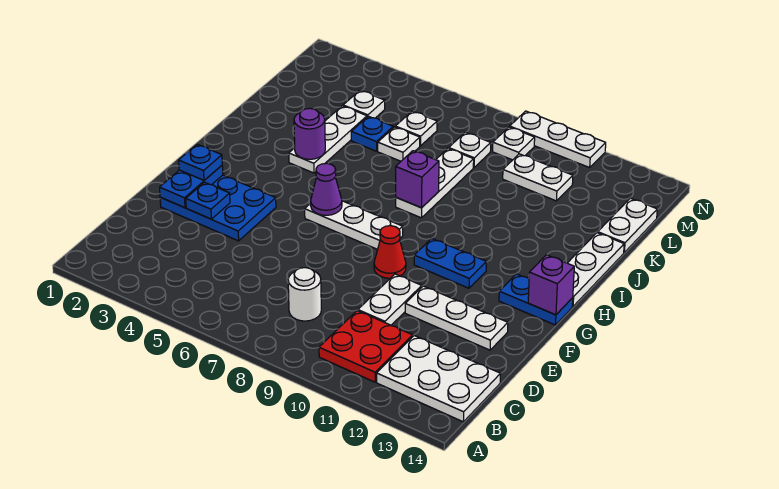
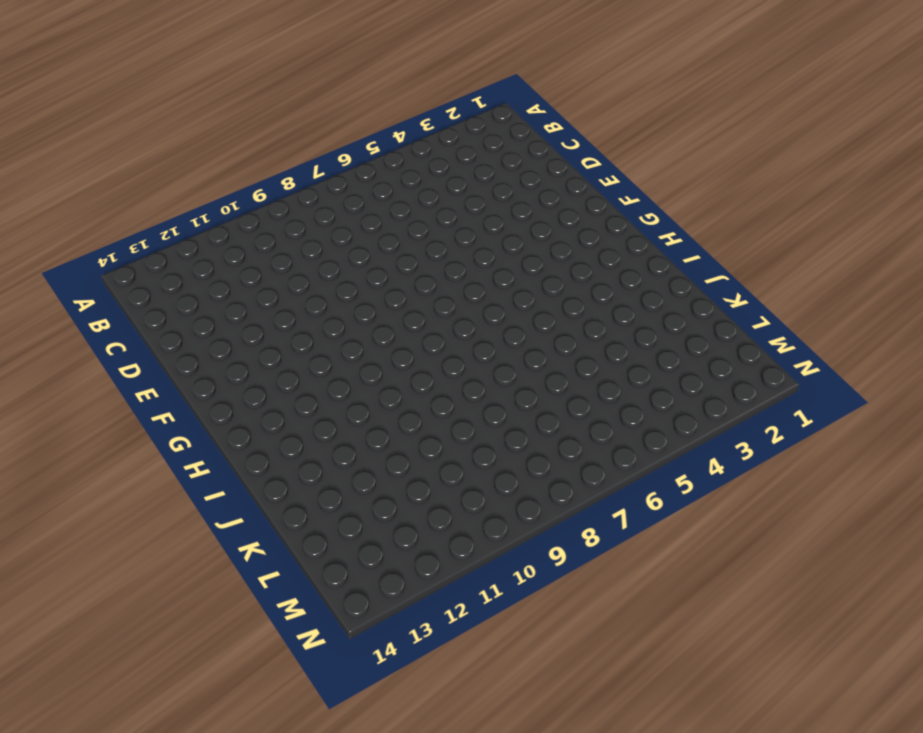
none -> red 2x2 plate [319,311,413,382]
none -> white 2x3 plate [377,336,501,422]
none -> white 1x1 round brick [288,268,321,321]

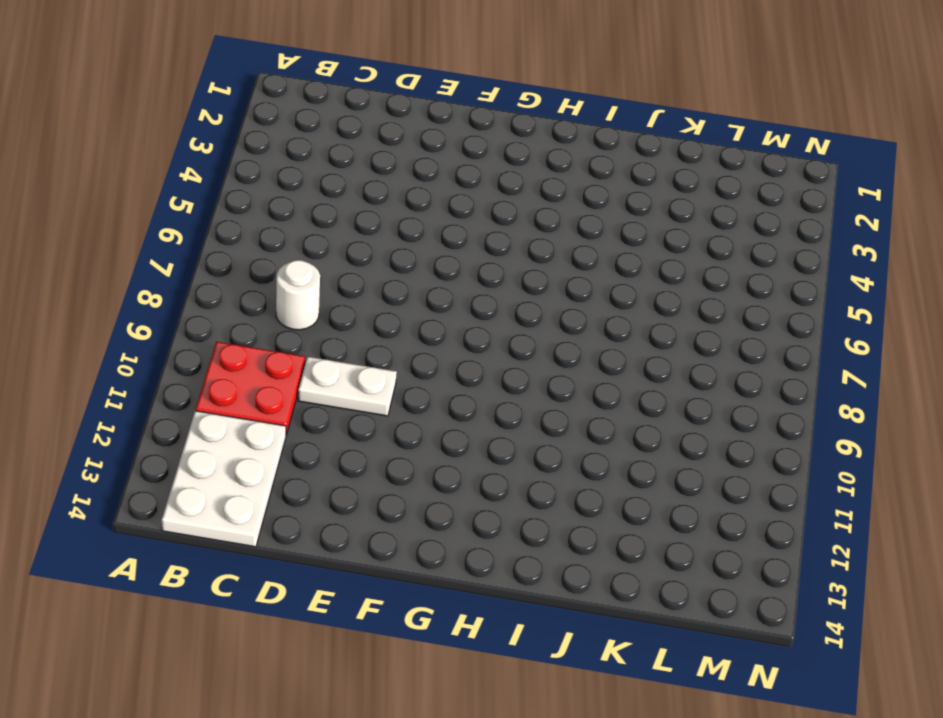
none -> blue 2x3 plate [160,175,276,241]
none -> white 1x3 plate [405,286,508,350]
none -> red 1x1 cone [374,226,406,278]

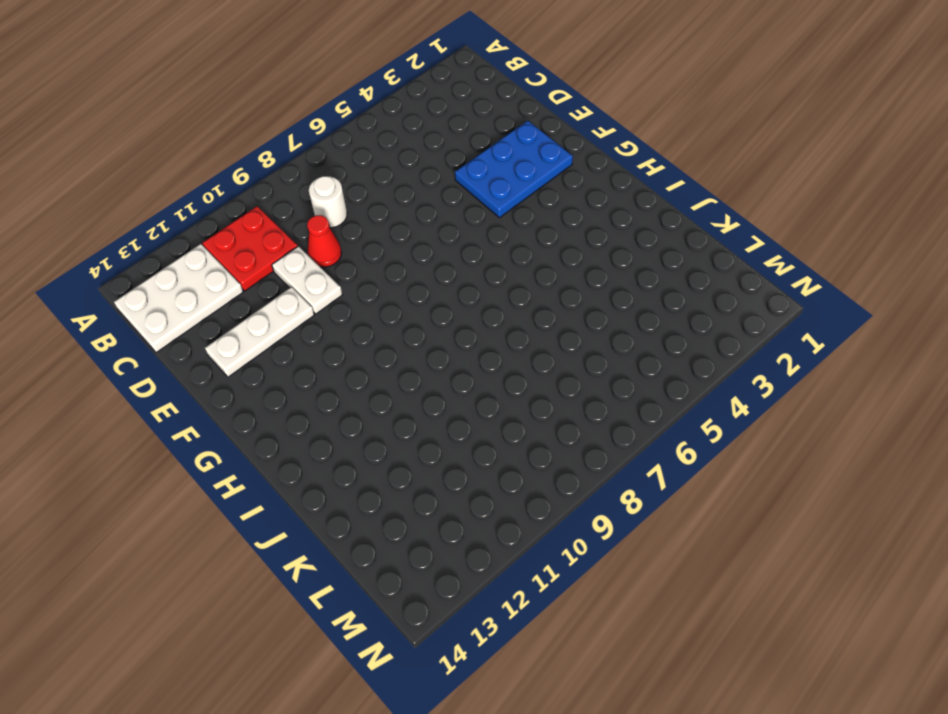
red 1x1 cone [307,215,342,267] -> red 1x1 cone moved to [374,226,406,278]
none -> white 1x3 plate [305,201,403,249]
none -> blue 1x2 plate [414,239,486,288]
none -> blue 1x2 plate [499,274,573,325]

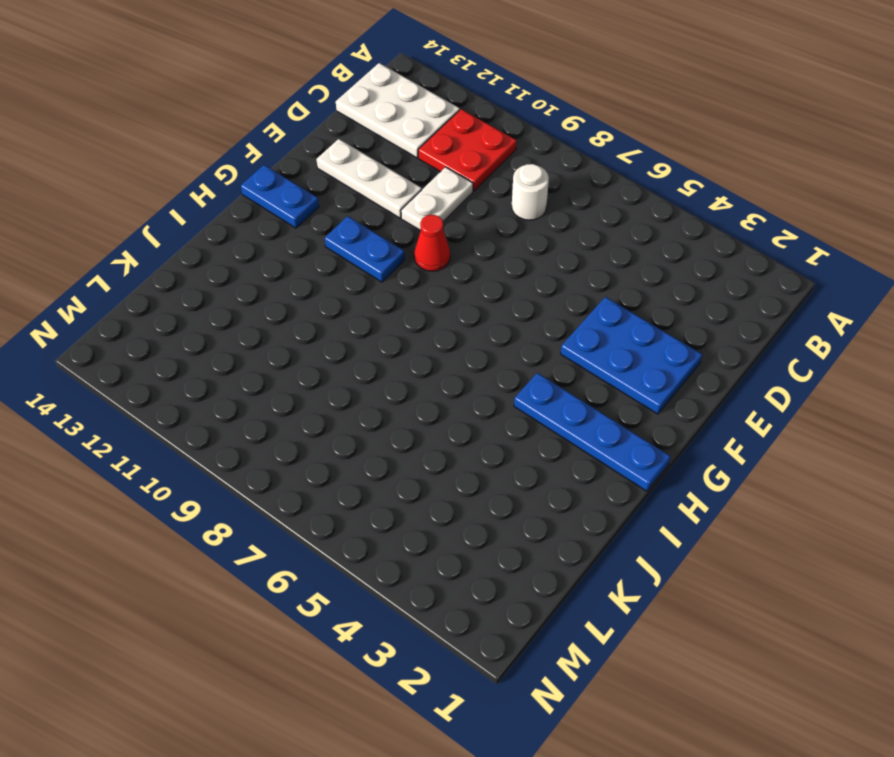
blue 1x4 plate [514,373,671,491] -> none
none -> white 1x3 plate [305,201,403,249]
none -> white 1x3 plate [568,233,624,306]
none -> white 1x3 plate [289,106,367,173]

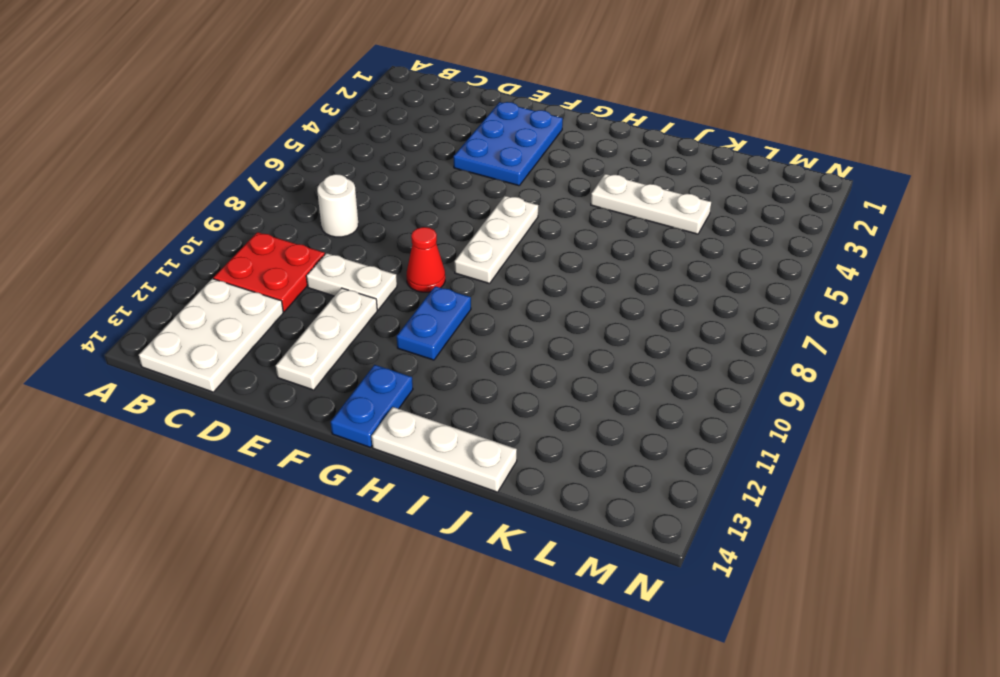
none -> white 1x3 plate [396,148,474,218]
none -> blue 1x1 plate [351,116,393,151]
none -> white 1x1 plate [378,127,420,161]

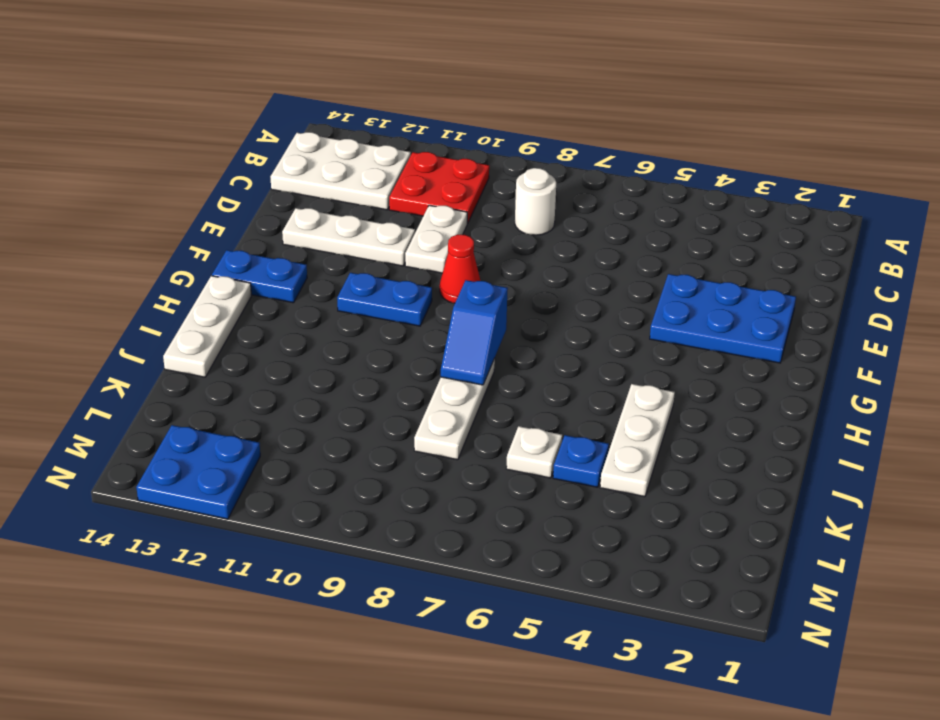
blue 1x2 slope [441,280,508,385] -> purple 1x1 brick [396,151,439,208]
blue 2x2 plate [136,425,260,519] -> none
none -> white 1x3 plate [305,201,403,249]
none -> white 1x2 plate [598,198,657,252]
none -> white 1x1 plate [343,90,385,118]

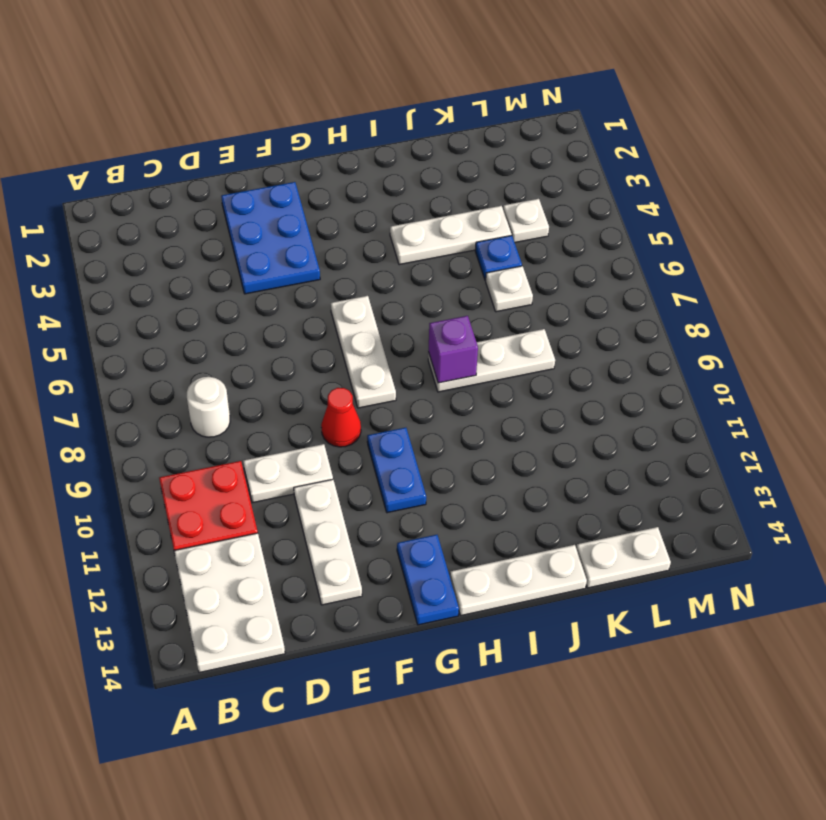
none -> white 1x1 plate [395,111,437,146]
none -> white 1x1 plate [449,132,491,167]
none -> white 1x2 plate [503,154,573,201]

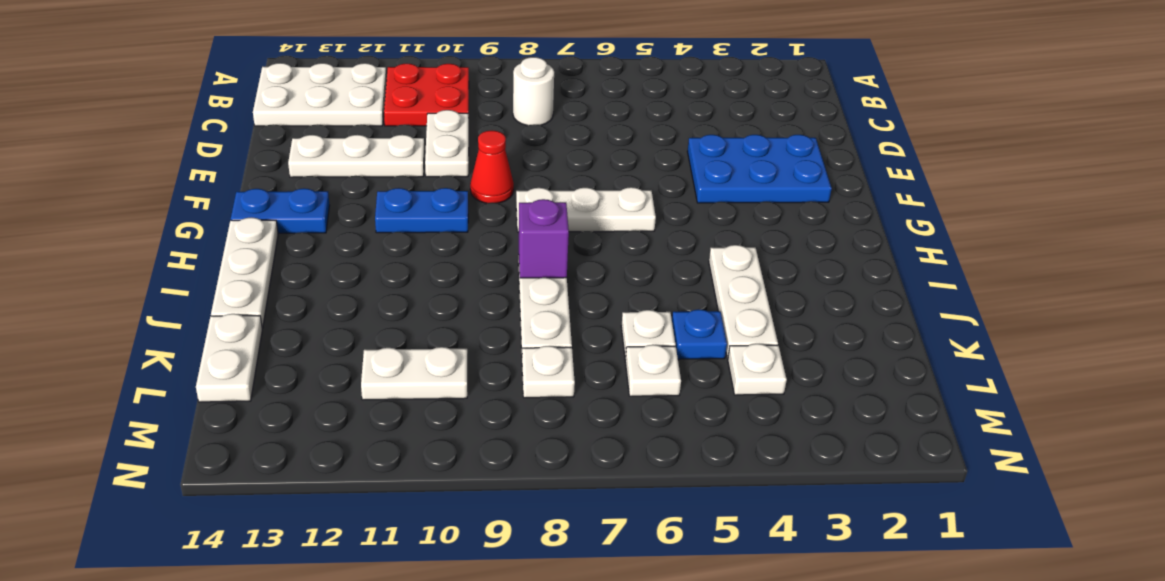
none -> white 1x1 plate [493,127,535,160]
none -> white 1x3 plate [510,111,606,168]
none -> blue 1x2 plate [160,166,223,208]

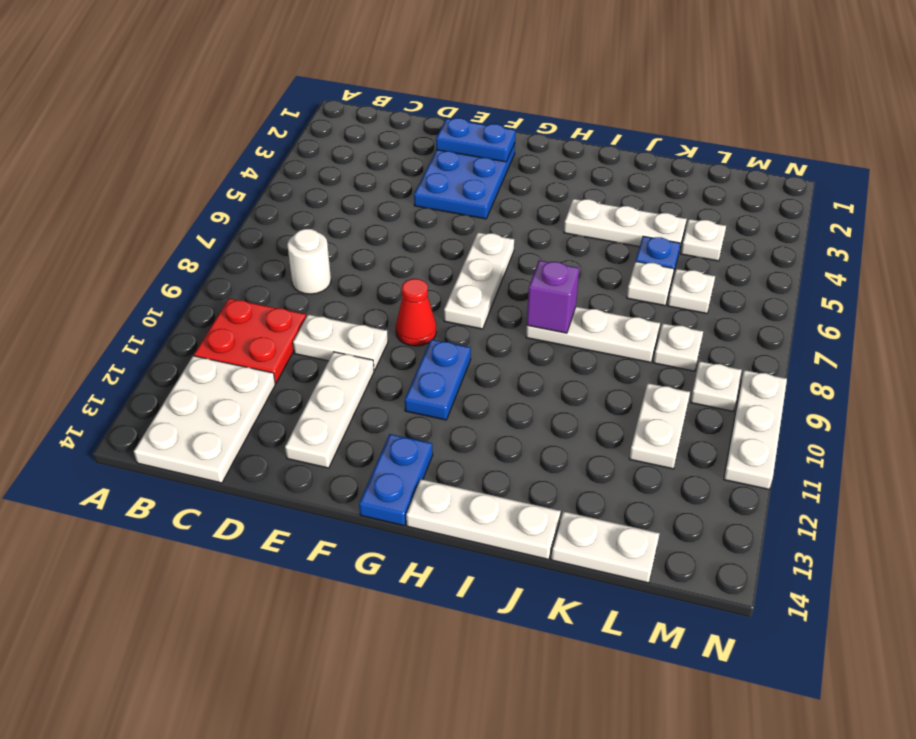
none -> blue 1x1 plate [186,182,230,219]
none -> purple 1x1 cone [311,163,342,215]
none -> purple 1x1 brick [528,255,574,315]

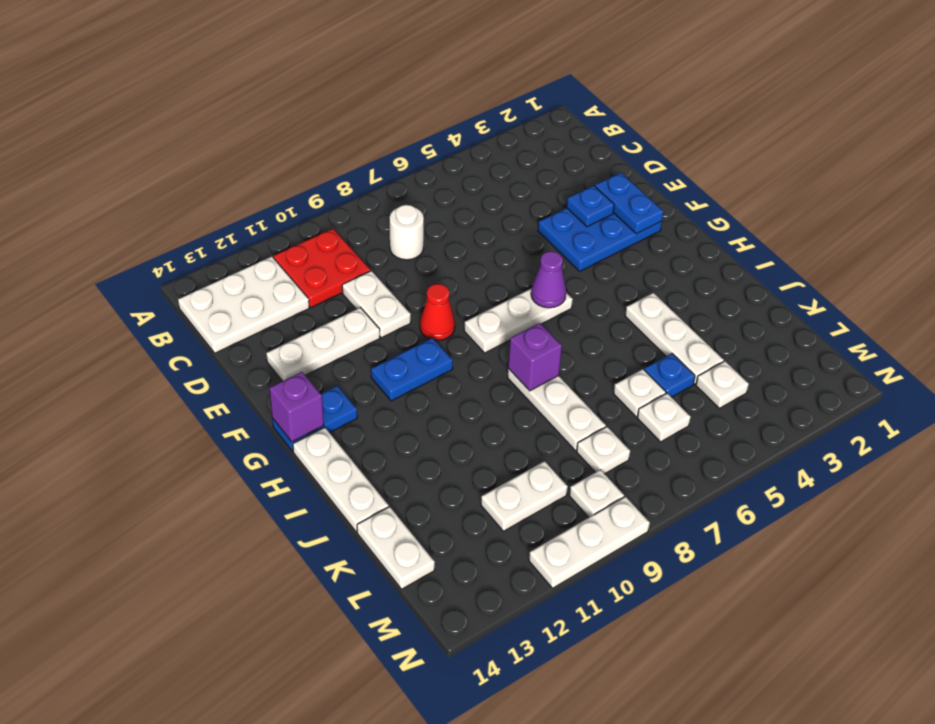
none -> purple 1x1 round brick [294,108,325,159]
none -> blue 1x1 plate [179,144,222,180]

